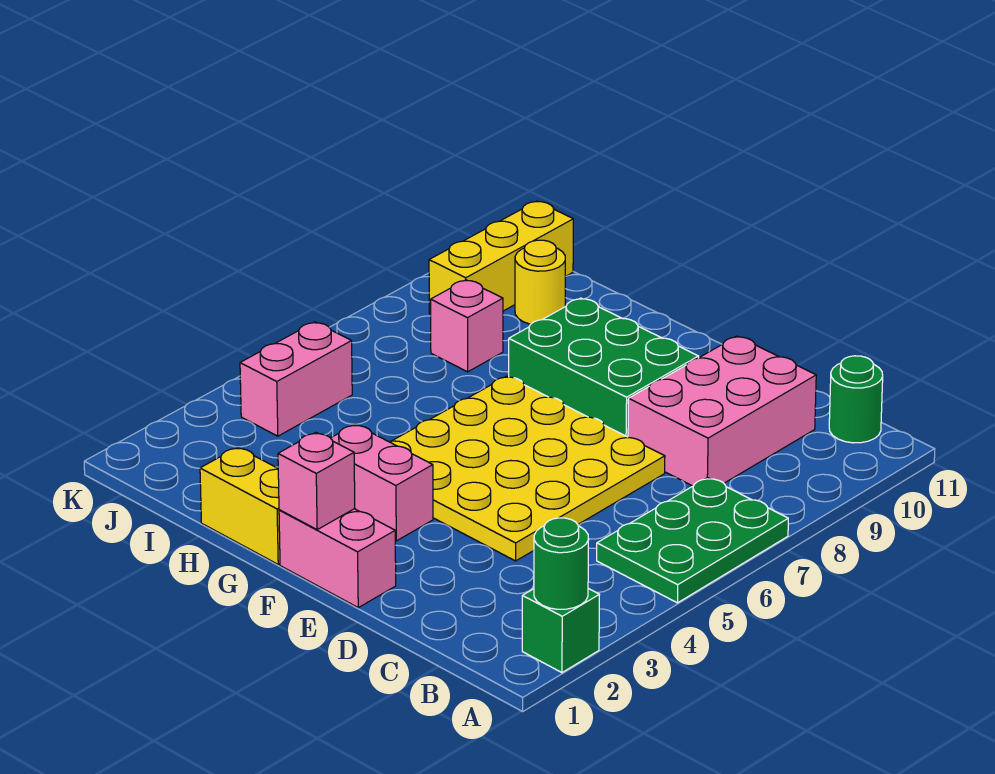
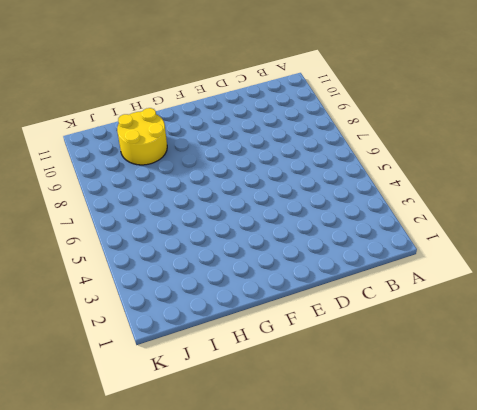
yellow 2x2 round brick [117,108,167,165] -> yellow 1x1 round brick [515,240,565,324]
none -> green 1x1 brick [522,588,600,673]
none -> green 2x3 plate [597,478,788,603]
none -> green 1x1 round brick [829,356,883,443]

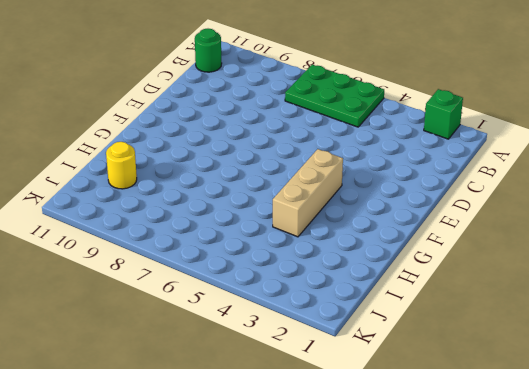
tan 1x3 brick [273,149,343,237] -> yellow 4x4 plate [390,376,665,561]
none -> pink 2x3 brick [628,336,816,486]
none -> pink 1x2 brick [279,509,396,608]
none -> green 2x3 brick [509,298,699,437]

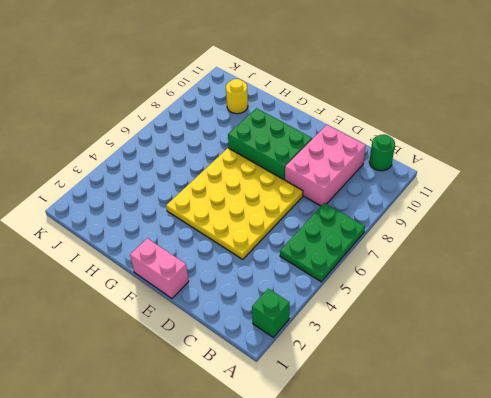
none -> pink 1x2 brick [331,424,433,541]
none -> yellow 1x2 brick [200,447,280,564]
none -> pink 1x1 brick [431,280,503,372]

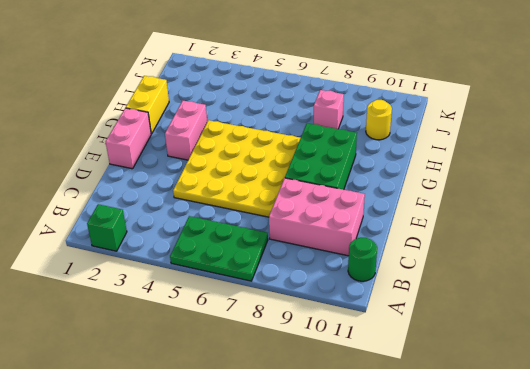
none -> pink 1x2 brick [240,322,352,436]
none -> yellow 1x3 brick [429,201,573,314]
none -> green 1x1 round brick [534,518,589,609]

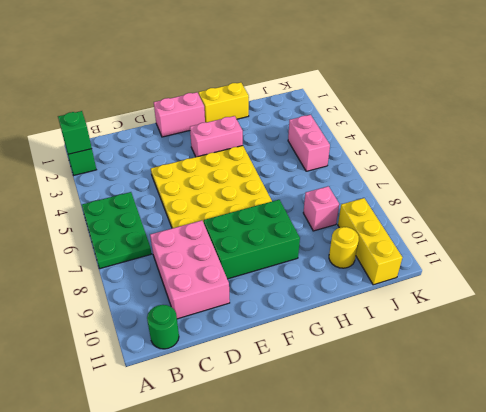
green 1x1 brick [58,111,92,154] -> green 1x1 round brick [534,518,589,609]
none -> pink 1x1 brick [278,432,355,530]

